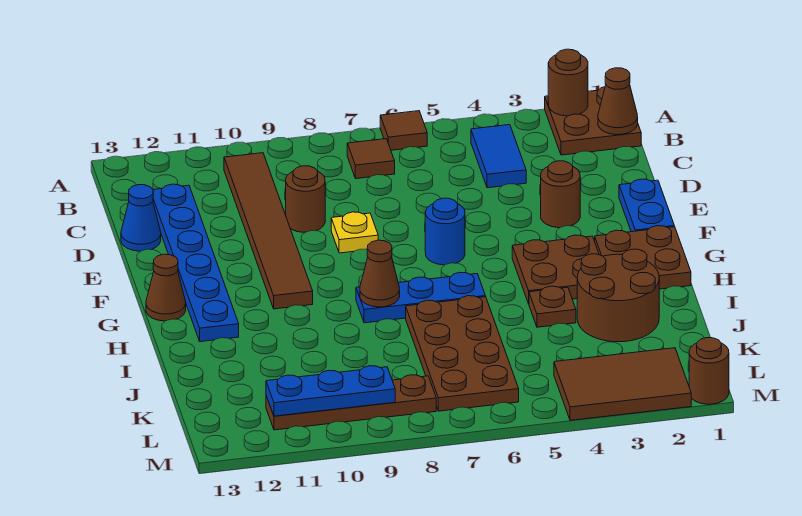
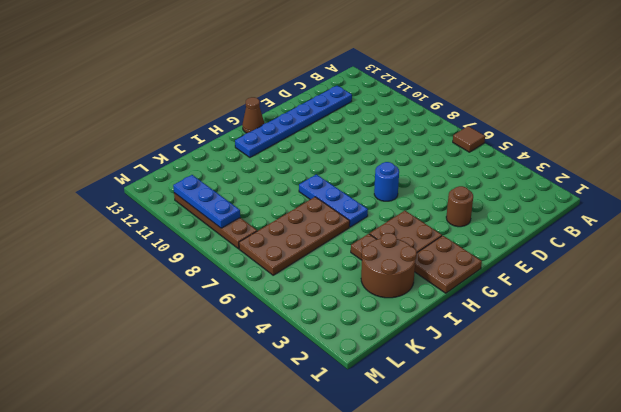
none -> brown 2x2 plate [545,87,641,155]
none -> blue 1x2 tile [471,125,526,188]
none -> brown 1x1 tile [347,139,395,179]

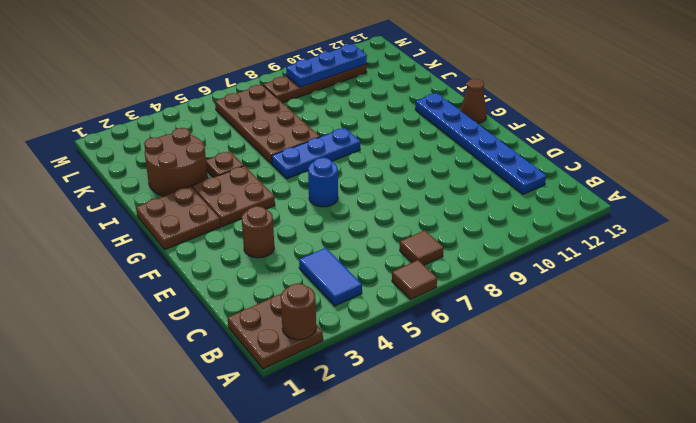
none -> brown 1x6 tile [224,153,313,309]
none -> brown 1x1 round brick [286,166,325,232]
none -> blue 1x1 cone [121,185,161,251]

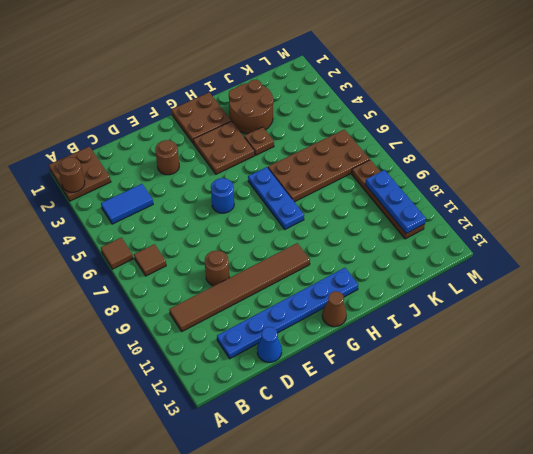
none -> blue 1x2 plate [619,179,674,232]
none -> yellow 1x1 plate [331,212,378,253]
none -> brown 2x3 tile [554,348,691,420]

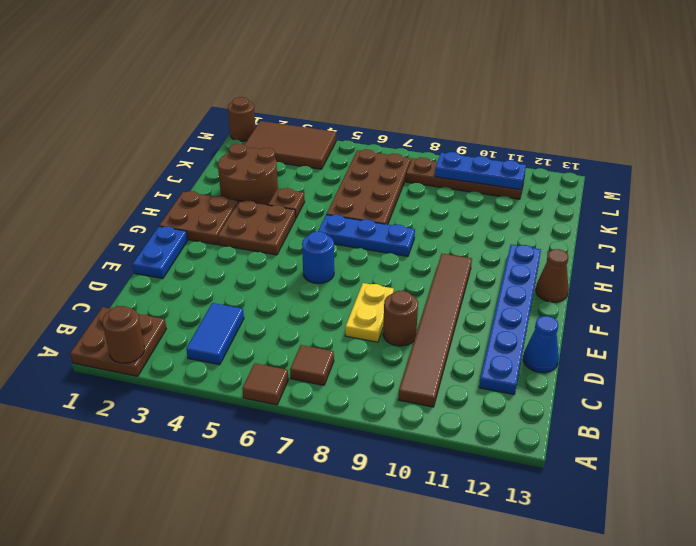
yellow 1x2 plate [345,283,394,342] -> yellow 1x1 plate [331,212,378,253]
none -> brown 1x1 round brick [541,161,580,228]
none -> brown 1x1 cone [598,68,638,135]
none -> brown 1x1 cone [360,240,400,307]

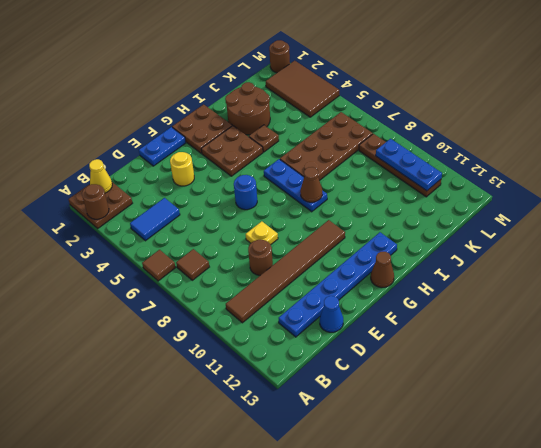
yellow 1x1 cone [89,159,112,193] -> brown 1x1 cone [598,68,638,135]
yellow 1x1 round brick [170,152,194,186] -> brown 1x1 round brick [541,161,580,228]

